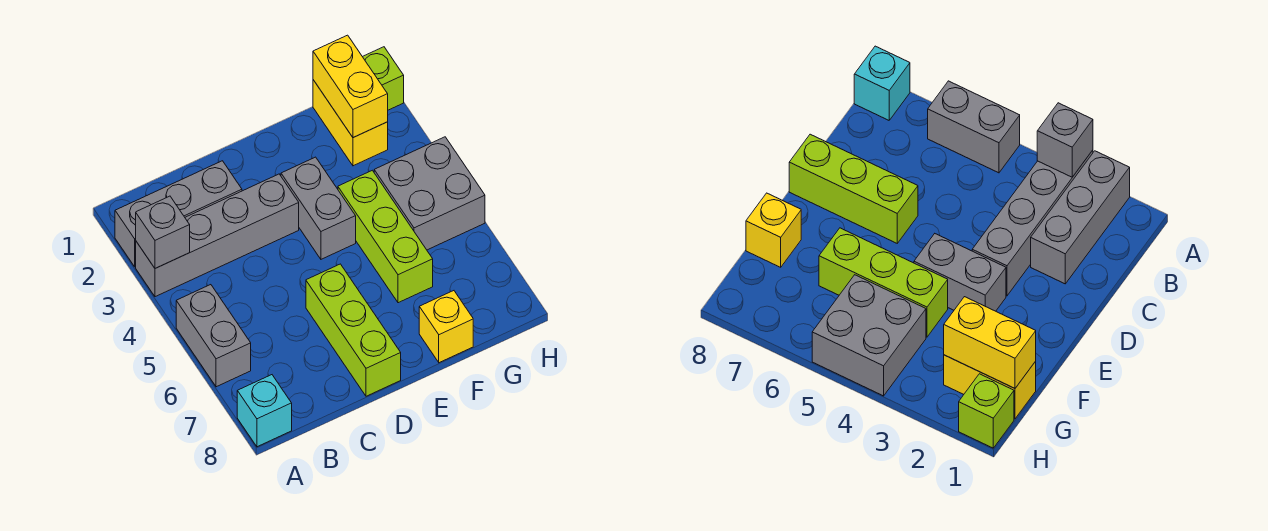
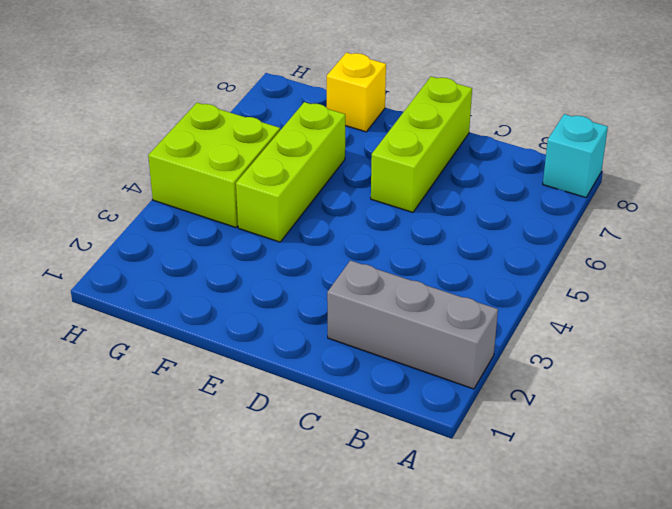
lime 2x2 brick [148,103,280,228] -> grey 2x2 brick [374,137,485,250]
none -> grey 1x4 brick [136,174,299,297]
none -> grey 1x2 brick [176,285,251,387]
none -> grey 1x2 brick [281,157,356,259]

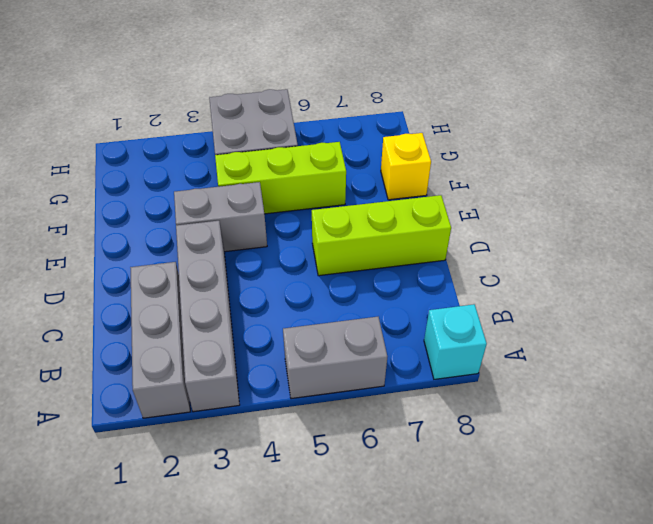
none -> yellow 1x2 brick [313,80,388,166]
none -> lime 1x1 brick [363,47,404,110]
none -> grey 1x1 brick [136,196,190,268]

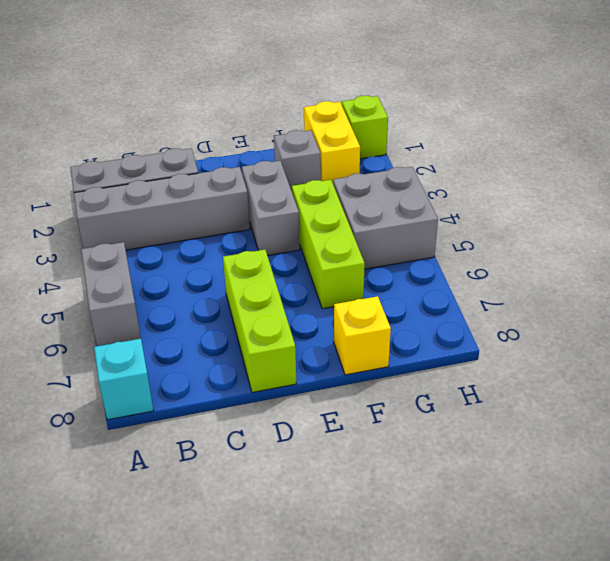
grey 1x1 brick [274,130,321,191] -> grey 1x1 brick moved to [136,196,190,268]
none -> yellow 1x2 brick [313,35,388,138]

